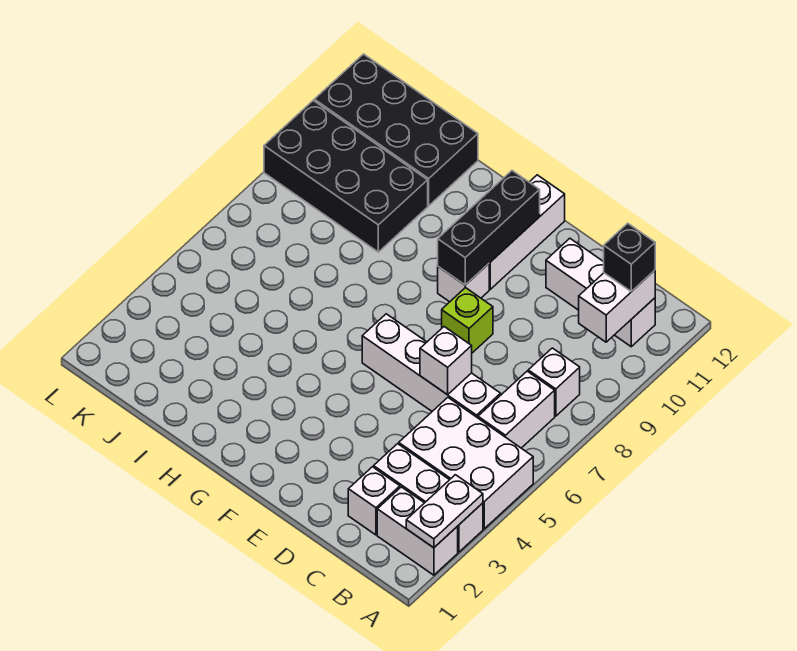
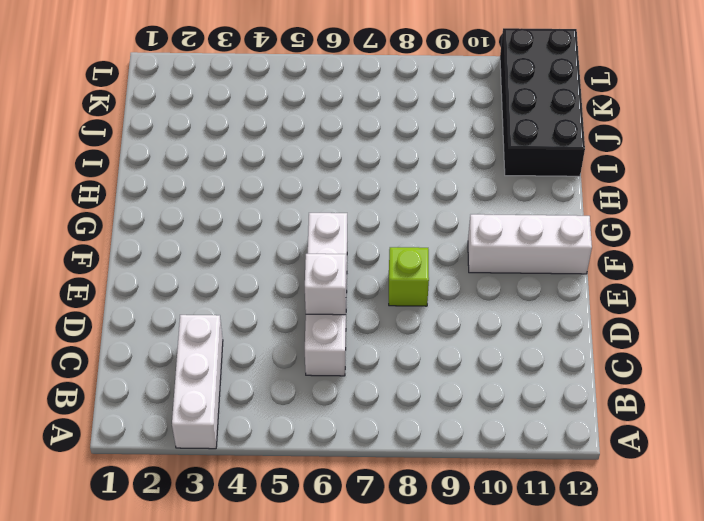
none -> white 1x2 brick [377,487,458,575]
none -> white 2x3 brick [399,398,533,529]
none -> white 1x2 brick [478,371,555,448]

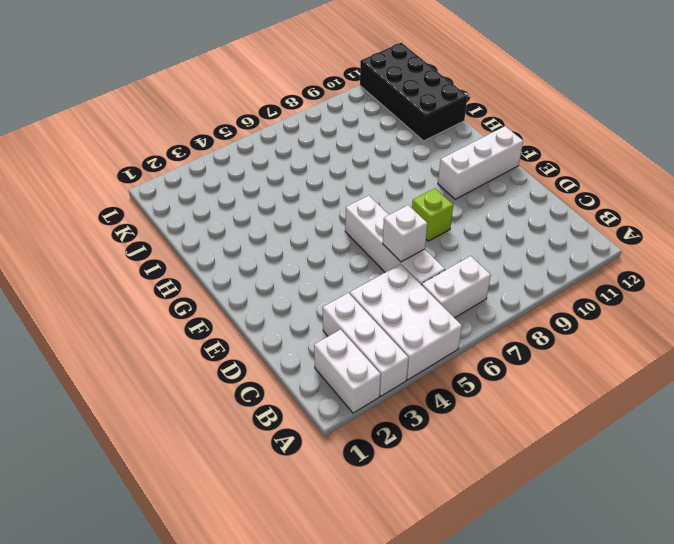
none -> white 1x1 brick [528,348,580,416]
none -> white 1x3 brick [546,238,655,347]
none -> white 1x1 brick [348,467,400,535]

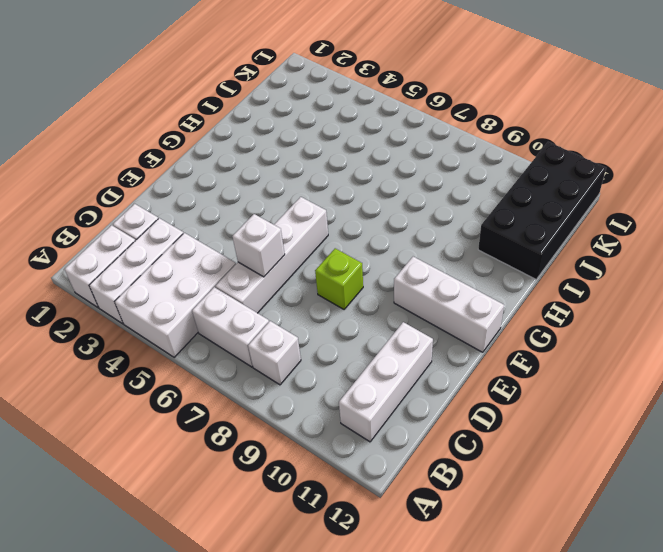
none -> white 1x1 brick [438,264,489,302]
none -> black 2x4 brick [264,101,428,252]
none -> white 1x2 plate [406,475,483,548]

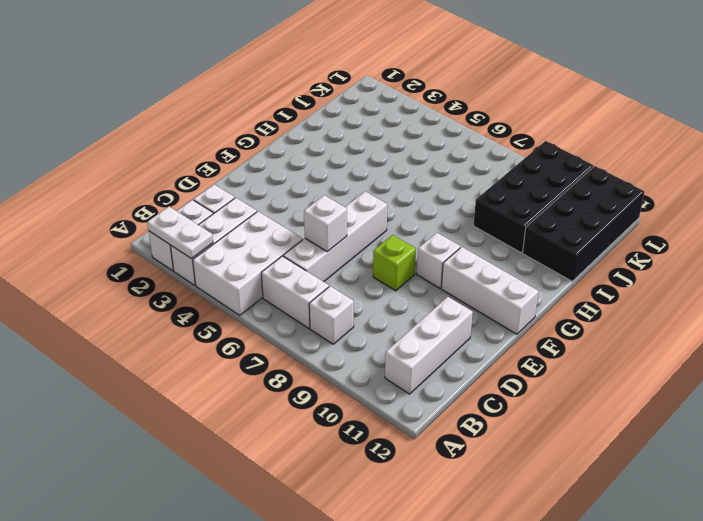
none -> white 1x2 brick [579,270,655,342]
none -> black 1x3 brick [438,171,540,285]
none -> black 1x1 brick [604,223,655,292]

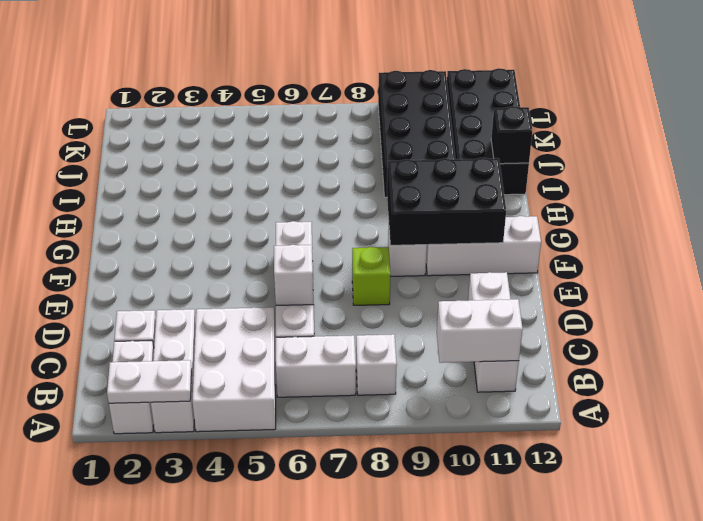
black 2x3 brick [387,158,506,245] -> black 1x3 brick [438,171,540,285]
black 1x1 brick [491,106,532,164] -> black 1x1 brick moved to [604,223,655,292]

